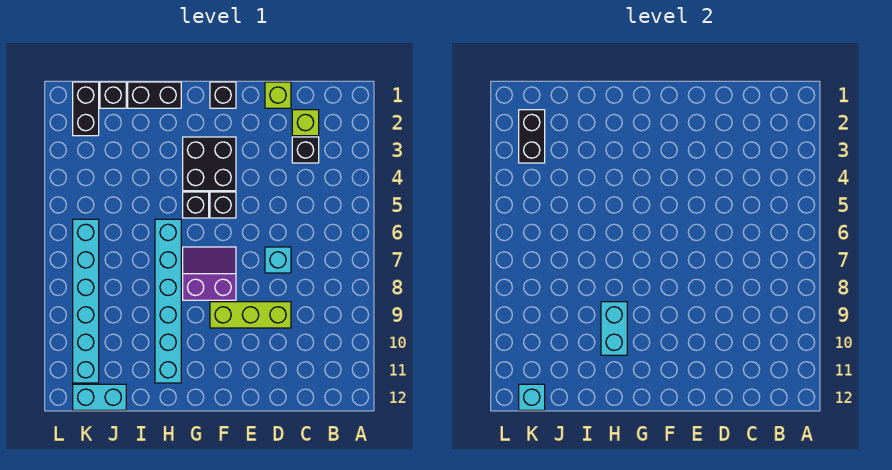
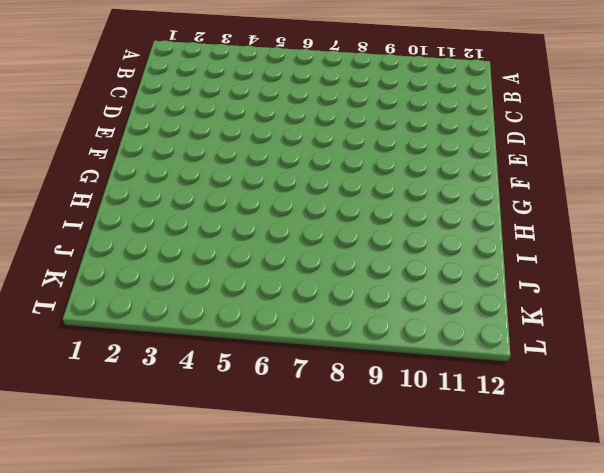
none -> lime 1x1 brick [292,110,319,136]
none -> black 1x1 brick [292,137,319,163]
none -> lime 1x1 brick [265,82,291,108]

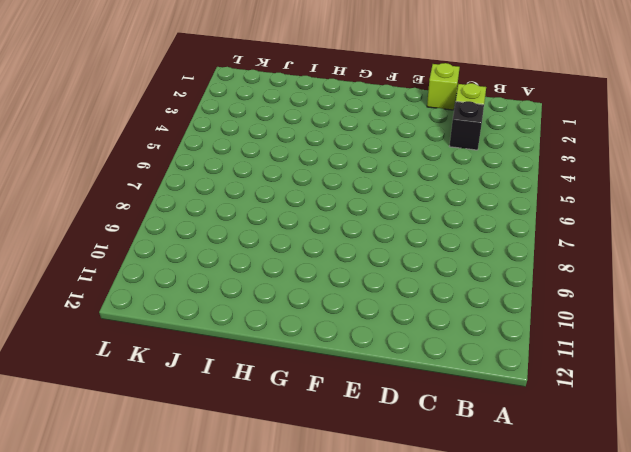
none -> cyan 1x1 brick [265,247,291,273]
none -> lime 1x3 brick [210,302,291,328]
none -> black 1x1 brick [210,82,236,108]

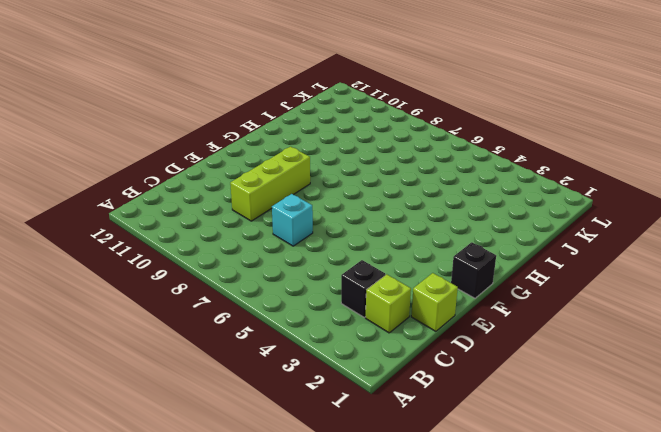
none -> black 2x2 brick [183,137,236,191]
none -> black 1x1 brick [210,192,236,218]
none -> purple 2x2 slope [183,247,236,300]

